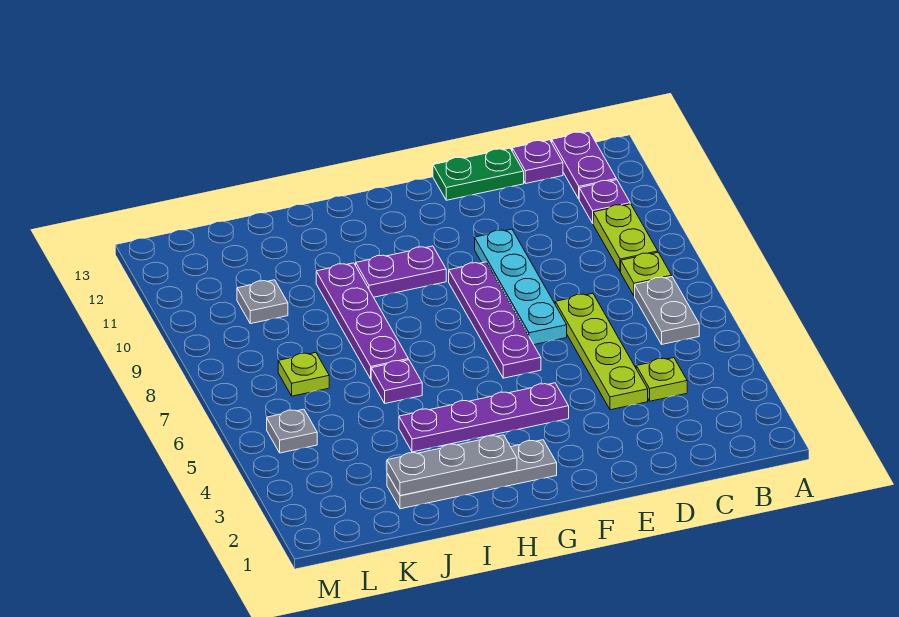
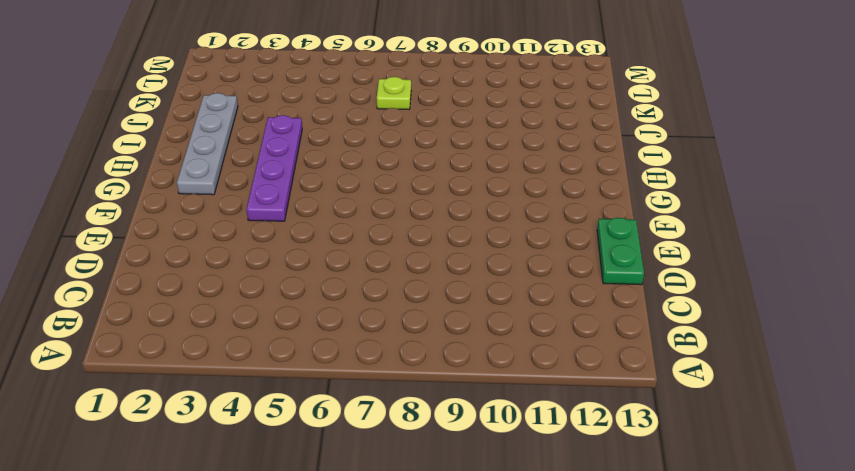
none -> grey 1x2 plate [635,277,699,344]
none -> lime 1x1 plate [621,252,672,296]
none -> lime 1x2 plate [593,204,658,272]

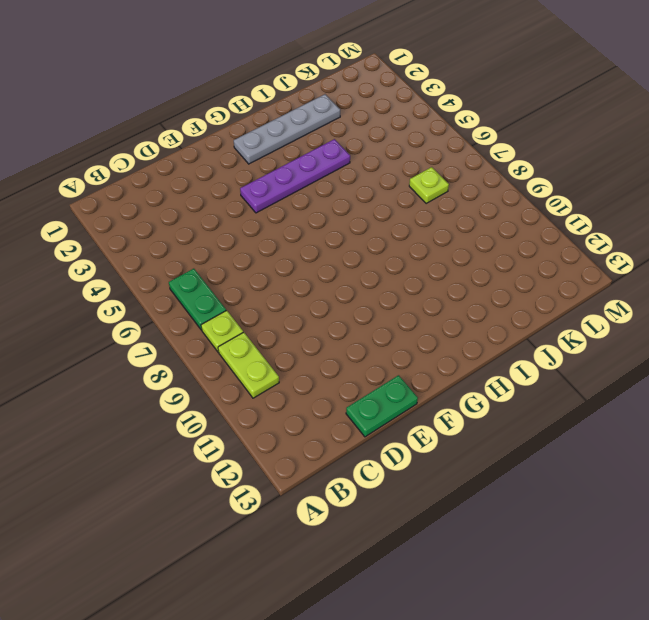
green 1x2 plate [169,269,226,330] -> grey 1x2 plate [635,277,699,344]
none -> purple 1x1 plate [579,180,630,223]
none -> purple 1x2 plate [552,131,616,199]
none -> lime 1x1 plate [636,358,687,401]

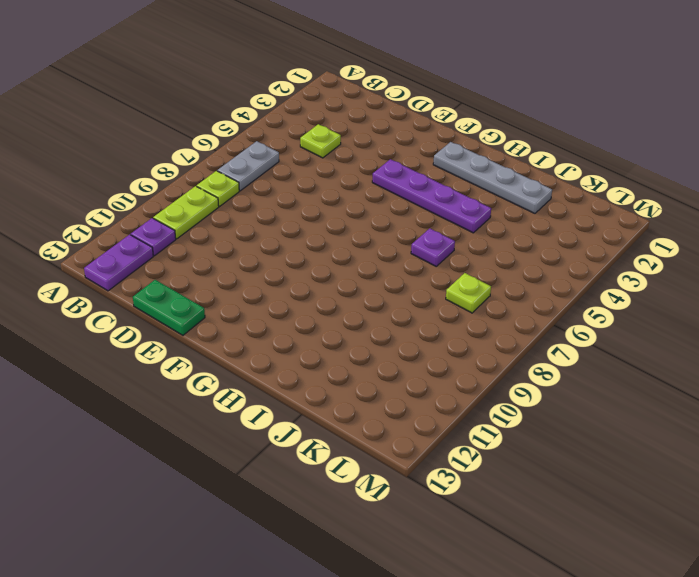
none -> purple 1x1 plate [512,140,563,184]
none -> lime 1x4 plate [555,293,648,410]
none -> cyan 1x4 plate [475,229,567,345]

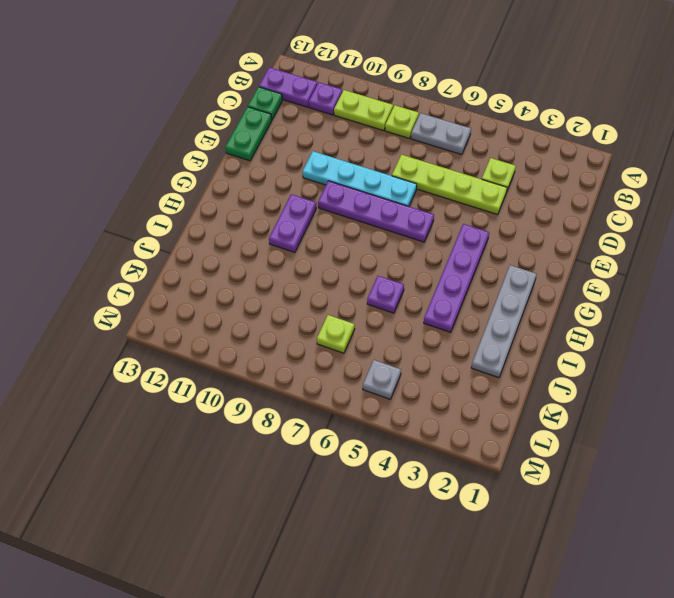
green 1x1 plate [248,87,282,119] -> purple 1x1 plate [512,140,563,184]
none -> purple 1x4 plate [316,263,408,379]
none -> grey 1x1 plate [237,280,288,324]
none -> grey 1x3 plate [387,435,517,496]

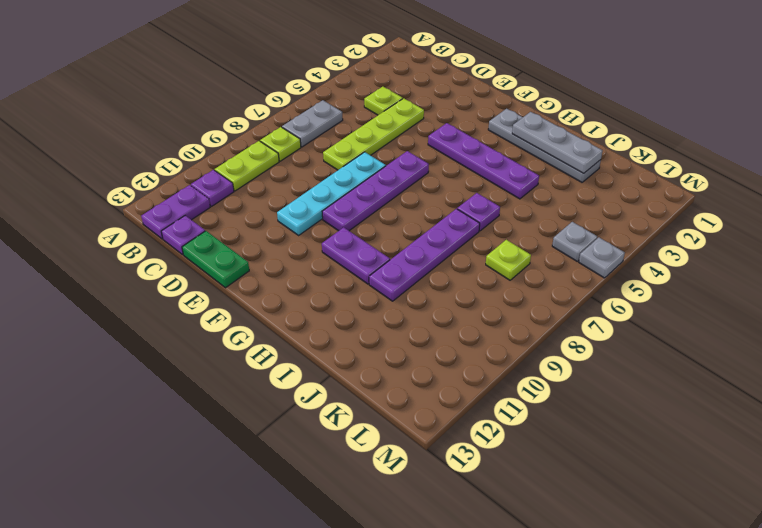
grey 1x1 plate [579,237,625,278] -> grey 1x1 plate moved to [237,280,288,324]

